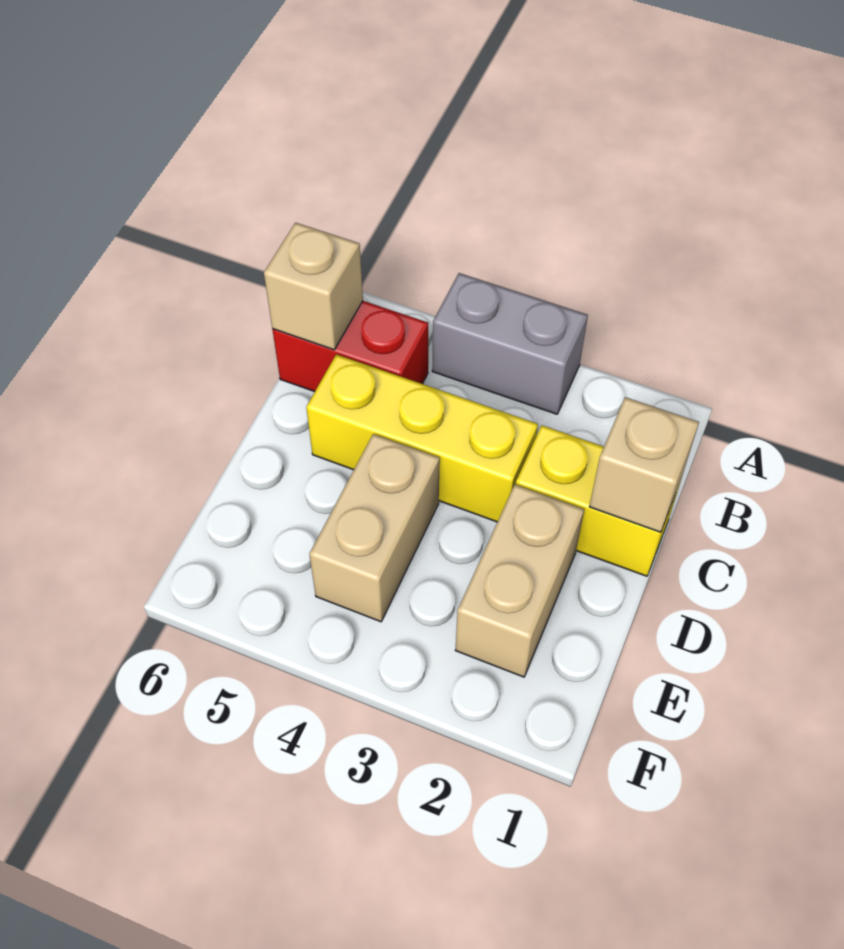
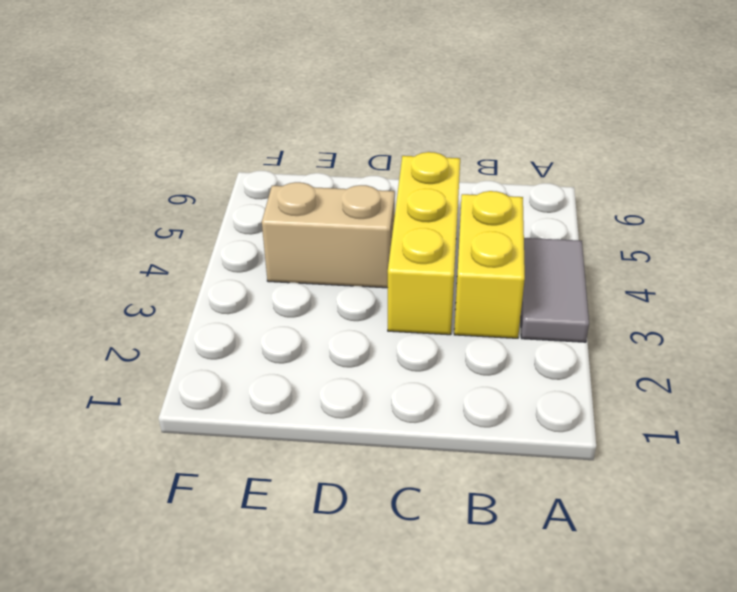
grey 1x2 tile [521,238,589,342] -> grey 1x2 brick [432,273,588,414]
yellow 1x2 brick [454,191,525,338] -> yellow 1x2 brick moved to [516,425,681,576]
none -> red 1x2 brick [272,301,428,392]
none -> tan 1x2 brick [455,485,584,677]

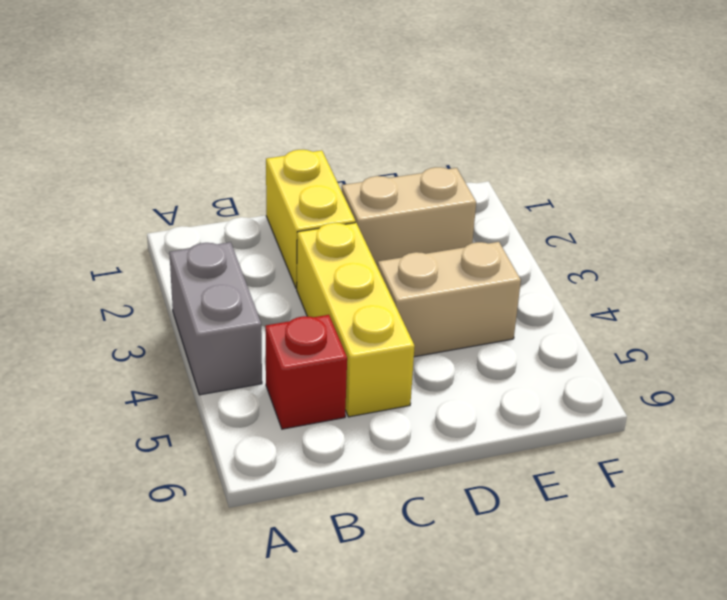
red 1x1 brick [265,315,347,429] -> red 1x2 brick [272,301,428,392]
none -> tan 1x1 brick [264,223,363,350]
none -> tan 1x1 brick [589,397,699,532]

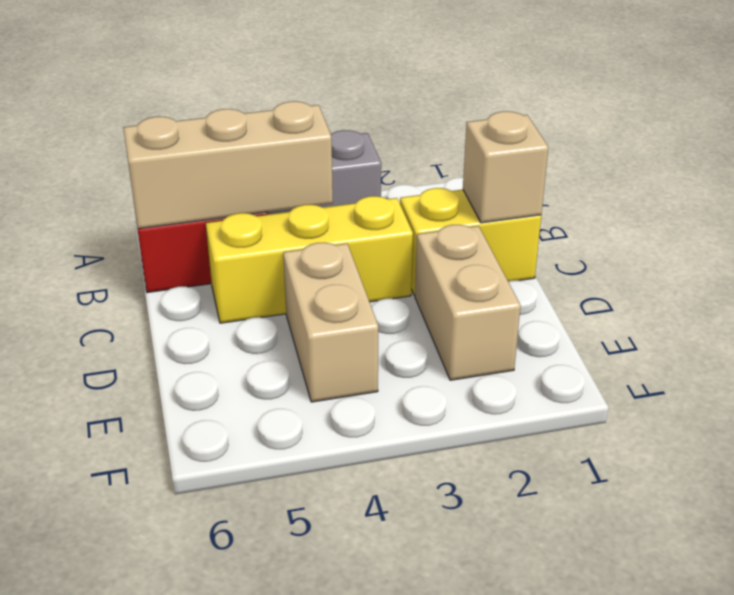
tan 1x3 brick [123,101,333,229] -> tan 1x1 brick [264,223,363,350]

